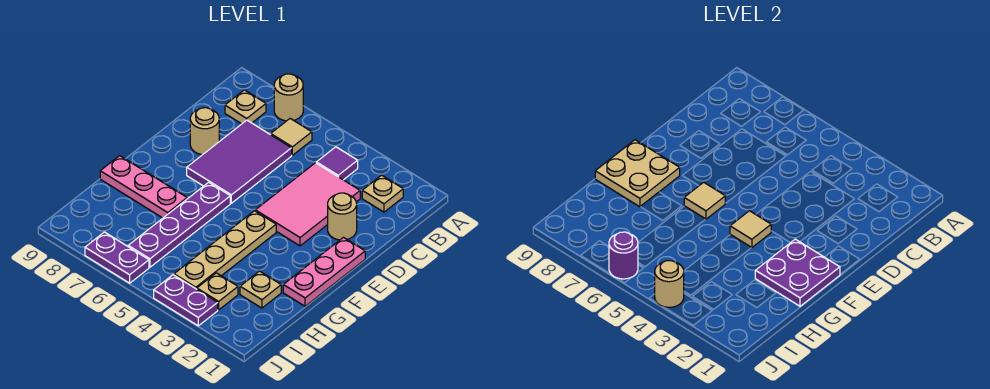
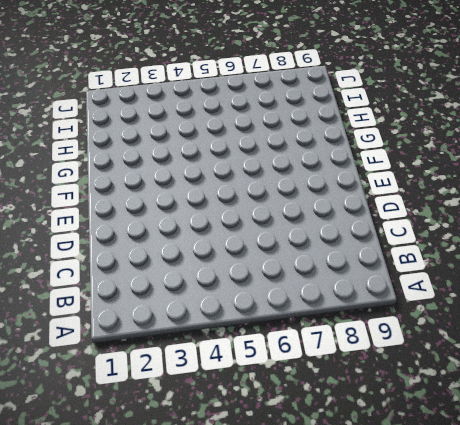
none -> tan 1x1 round brick [274,74,303,121]
none -> tan 1x1 plate [362,175,403,212]
none -> purple 1x1 tile [316,147,358,180]

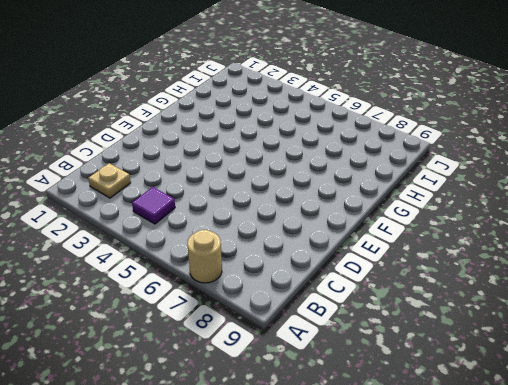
none -> tan 1x1 tile [271,119,312,155]
none -> tan 1x1 plate [225,90,266,124]
none -> pink 2x3 tile [255,163,360,246]

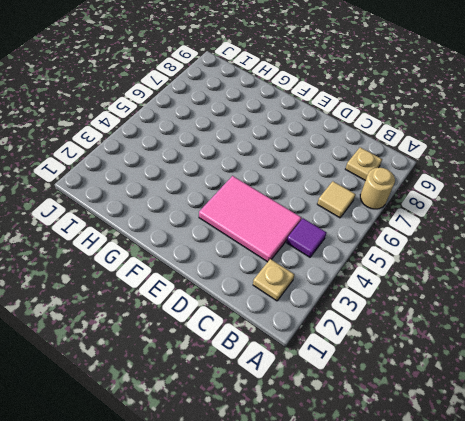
none -> purple 2x3 tile [187,120,292,203]
none -> tan 1x1 round brick [328,193,357,240]
none -> tan 1x1 round brick [190,108,219,155]

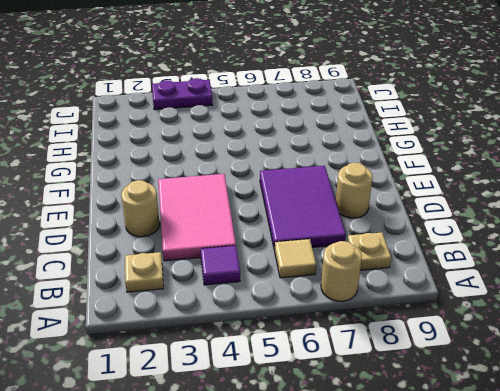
none -> pink 1x3 plate [283,238,365,306]
none -> tan 1x4 plate [174,211,276,289]
none -> purple 1x4 plate [128,182,230,267]

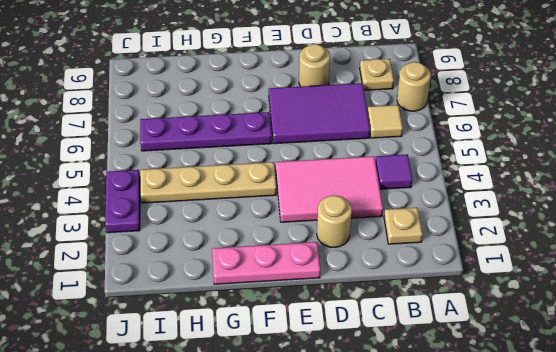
none -> pink 1x3 plate [100,156,187,218]
none -> tan 1x1 plate [240,271,281,308]
none -> tan 1x1 plate [197,273,238,310]

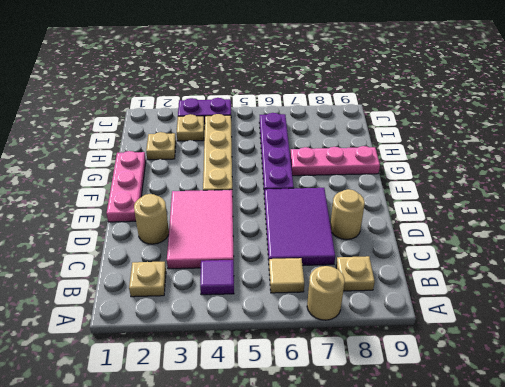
none -> purple 1x2 plate [85,232,149,283]
none -> purple 2x2 plate [755,239,840,306]
none -> tan 1x1 tile [730,211,771,248]

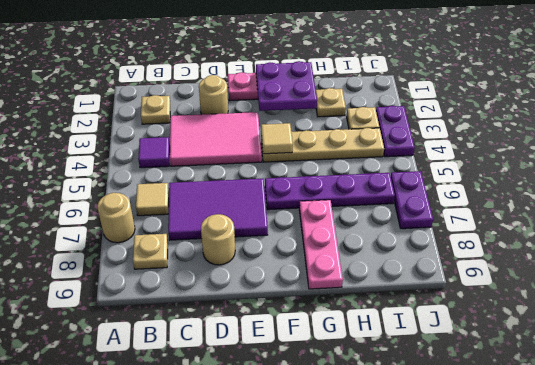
none -> tan 1x1 tile [684,182,725,219]
none -> tan 2x2 plate [595,140,680,207]
none -> tan 1x1 round brick [655,261,684,307]

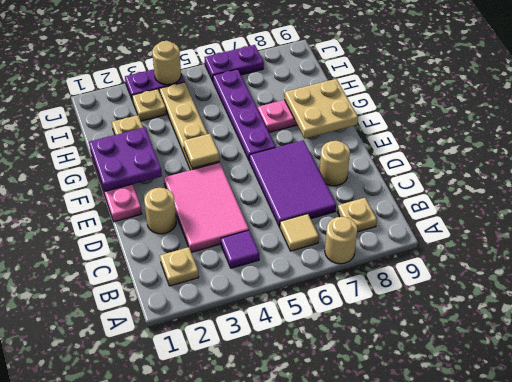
none -> tan 1x1 tile [684,182,725,219]
none -> purple 1x1 round brick [609,232,638,279]

